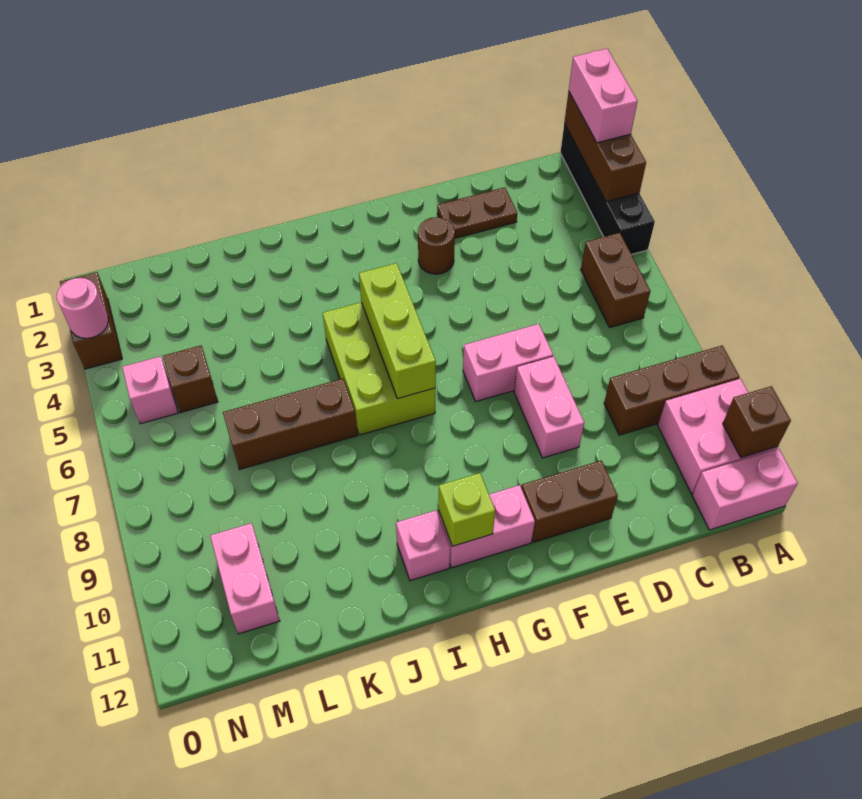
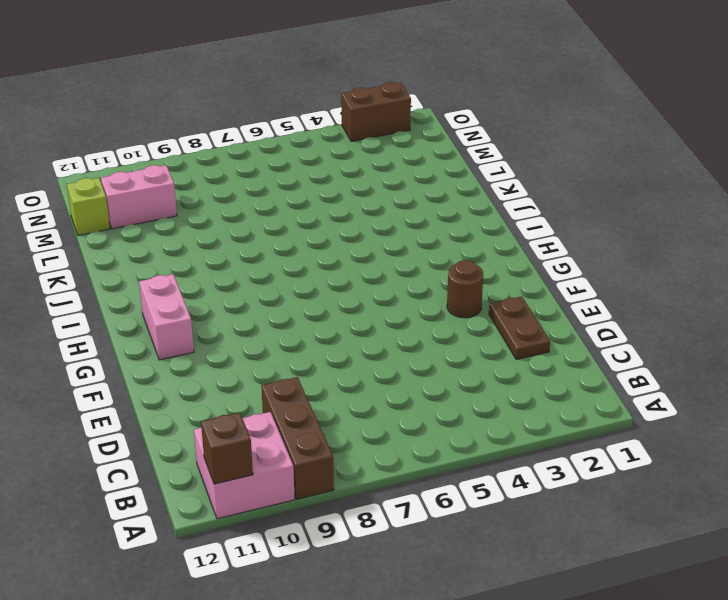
lime 1x1 brick [67,178,110,235] -> lime 1x1 brick moved to [438,473,495,546]
none -> black 1x4 brick [560,124,655,254]
none -> pink 1x2 brick [692,448,798,530]
none -> brown 1x2 brick [581,233,650,328]

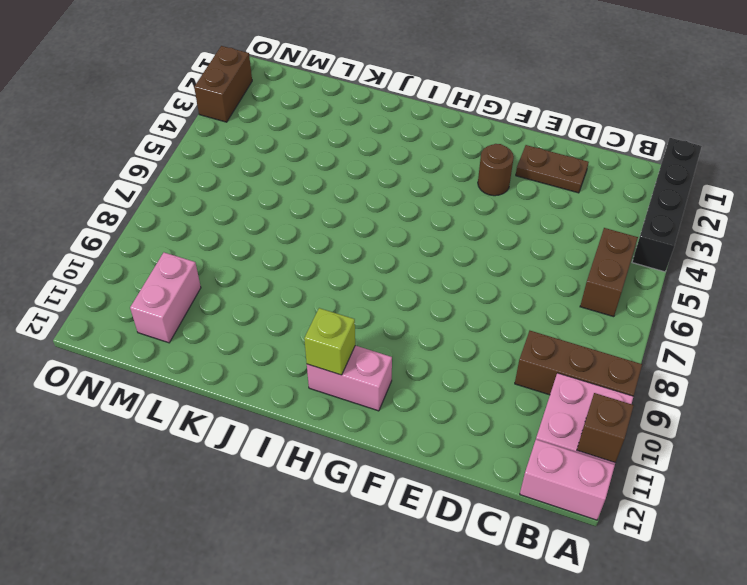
none -> pink 1x2 brick [463,324,553,401]
none -> pink 1x2 brick [514,356,584,458]
none -> brown 1x2 brick [521,460,618,542]

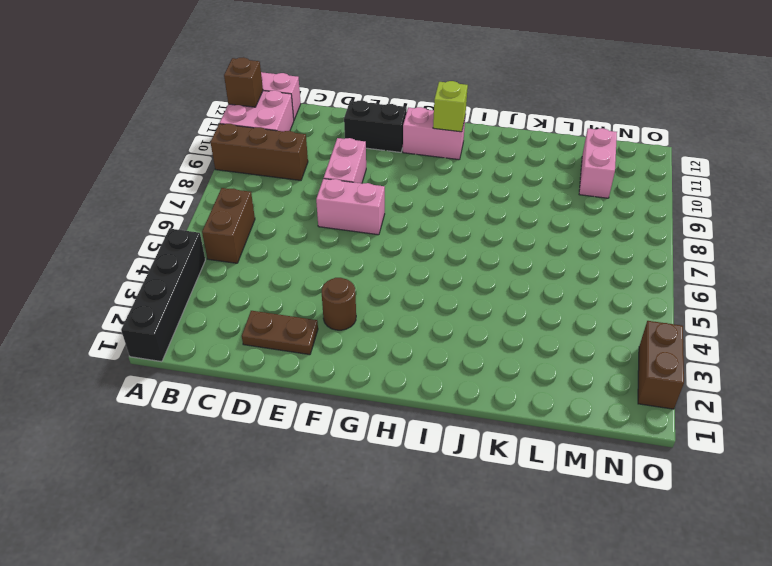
black 1x2 brick [344,100,407,152] -> brown 1x2 brick [521,460,618,542]
none -> lime 2x3 brick [323,302,435,435]
none -> pink 1x1 brick [396,510,450,581]
none -> brown 1x3 brick [223,379,357,470]

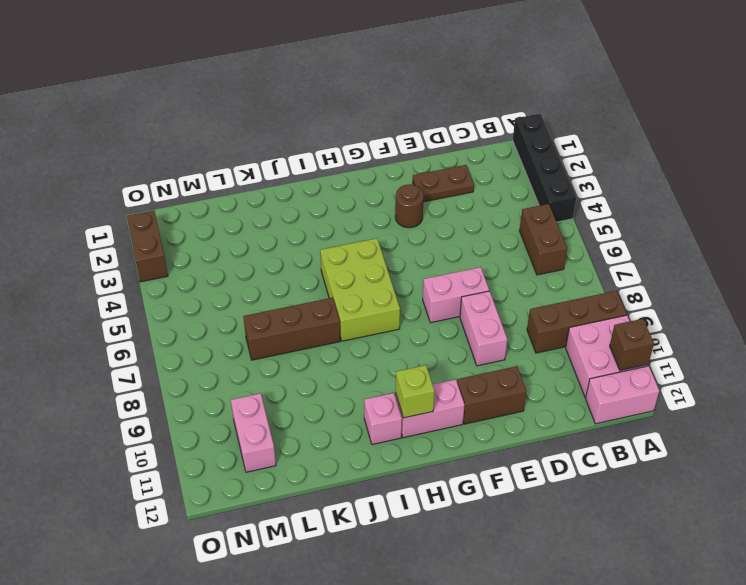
none -> brown 1x1 brick [163,346,218,413]
none -> pink 1x1 brick [122,356,178,424]
none -> brown 1x3 brick [564,92,646,202]

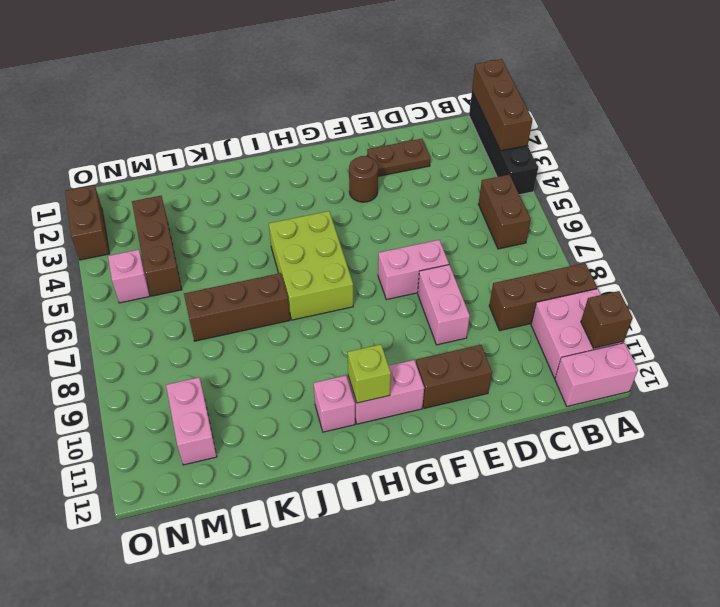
brown 1x3 brick [132,196,182,296] -> brown 1x1 brick [163,346,218,413]
none -> lime 1x3 brick [359,263,436,399]
none -> pink 1x1 round brick [57,278,108,338]
none -> pink 1x2 brick [569,49,637,143]

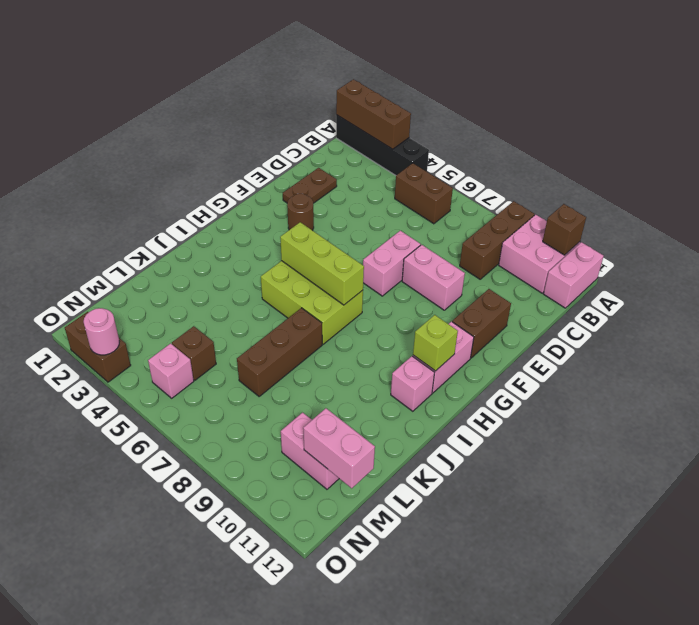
pink 1x2 brick [303,408,375,488] -> pink 1x2 brick moved to [569,49,637,143]

